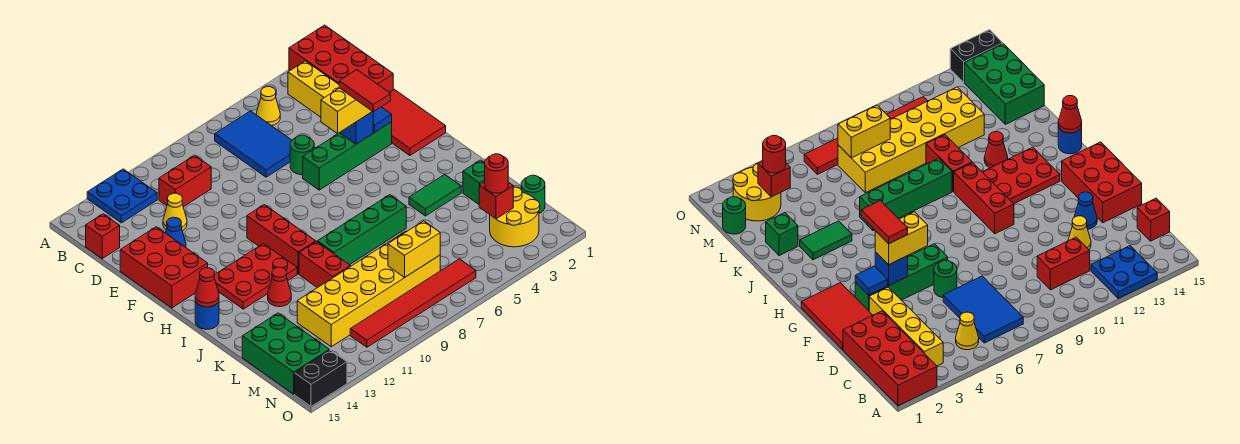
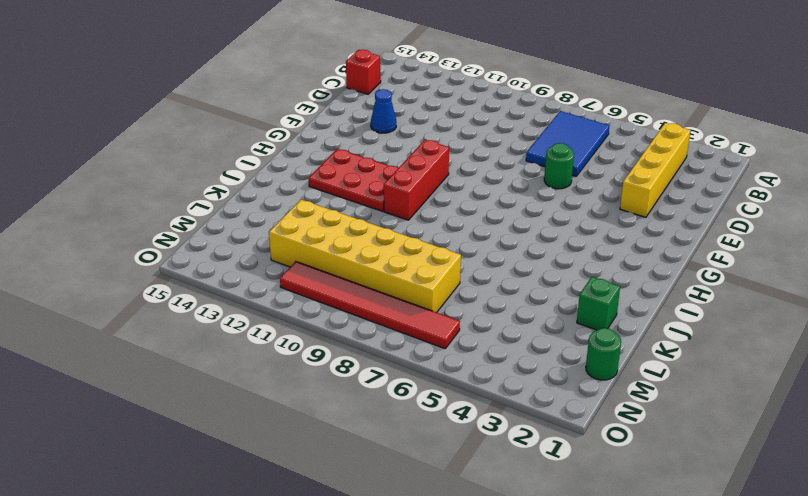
none -> red 2x4 brick [289,25,393,92]
none -> blue 2x2 plate [87,169,157,223]
none -> yellow 1x1 cone [256,87,280,126]
none -> red 1x2 brick [159,155,211,207]

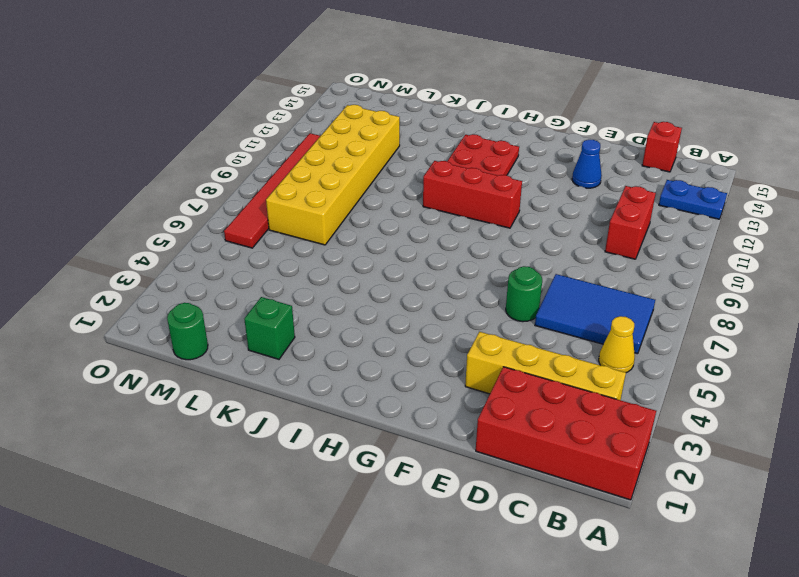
blue 1x2 plate [659,180,727,219] -> blue 2x2 plate [87,169,157,223]
none -> yellow 1x1 cone [163,193,187,231]
none -> red 2x3 tile [382,89,446,155]
none -> red 2x3 brick [120,227,208,308]
none -> green 1x4 brick [303,122,392,190]

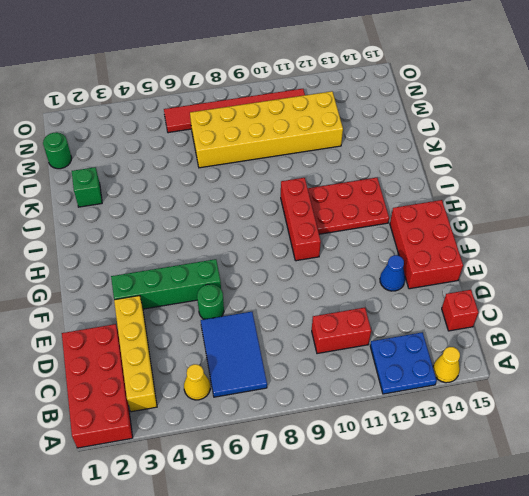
yellow 1x1 cone [433,347,460,383] -> yellow 1x1 cone moved to [163,193,187,231]
none -> red 2x3 tile [382,89,446,155]
none -> blue 1x1 round brick [195,301,219,329]
none -> green 1x2 tile [409,174,461,216]
none -> green 1x4 brick [317,195,406,265]

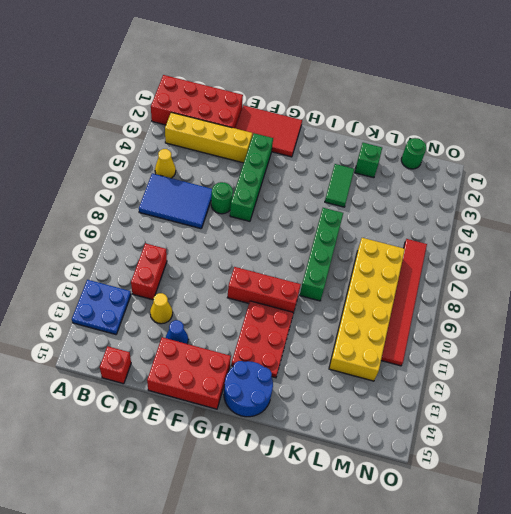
blue 2x2 round brick [224,361,273,417] -> blue 1x1 round brick [195,301,219,329]
none -> red 1x2 brick [299,242,350,288]
none -> red 1x1 cone [268,267,291,307]
none -> green 2x3 brick [242,313,329,394]
none -> yellow 2x2 round brick [490,187,540,247]

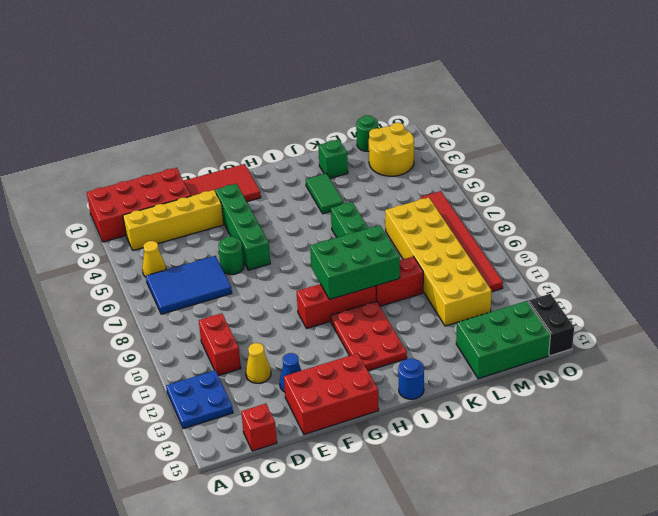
green 2x3 brick [310,225,400,300] -> none
none -> red 1x1 cone [268,267,291,307]
none -> blue 1x1 tile [373,107,392,133]
none -> blue 1x1 brick [340,112,373,144]
none -> red 1x1 cone [195,268,219,307]

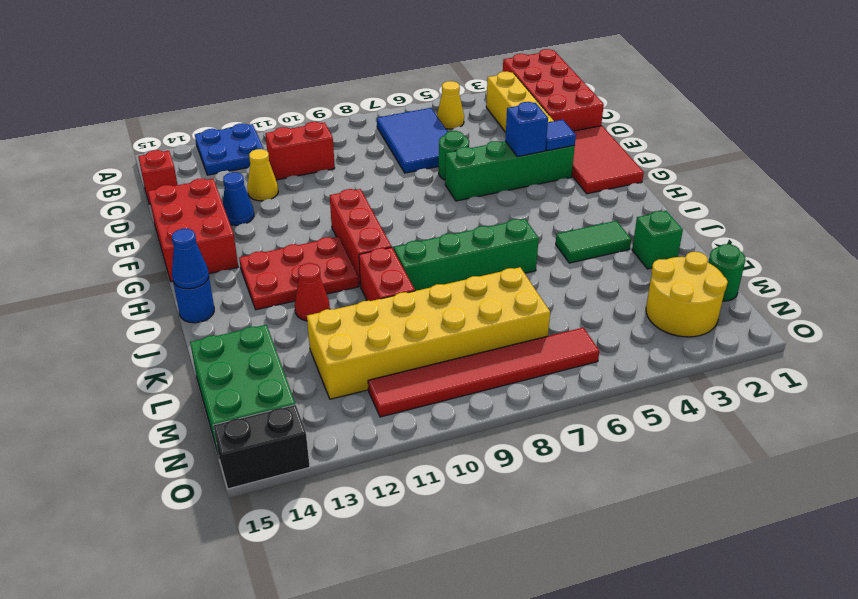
blue 1x1 cone [172,229,209,289] -> red 1x1 cone [195,268,219,307]
none -> red 1x1 brick [479,182,513,219]
none -> yellow 1x2 brick [388,221,440,277]
none -> yellow 1x2 brick [321,88,372,133]
none -> red 1x1 round brick [485,154,508,193]

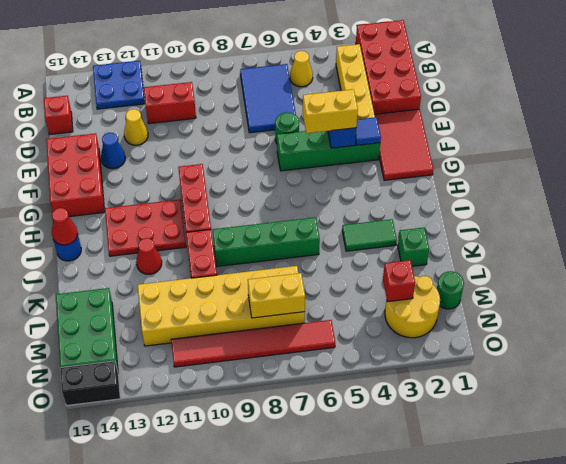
none -> red 1x1 round brick [485,154,508,193]
none -> red 1x2 tile [339,70,391,112]

